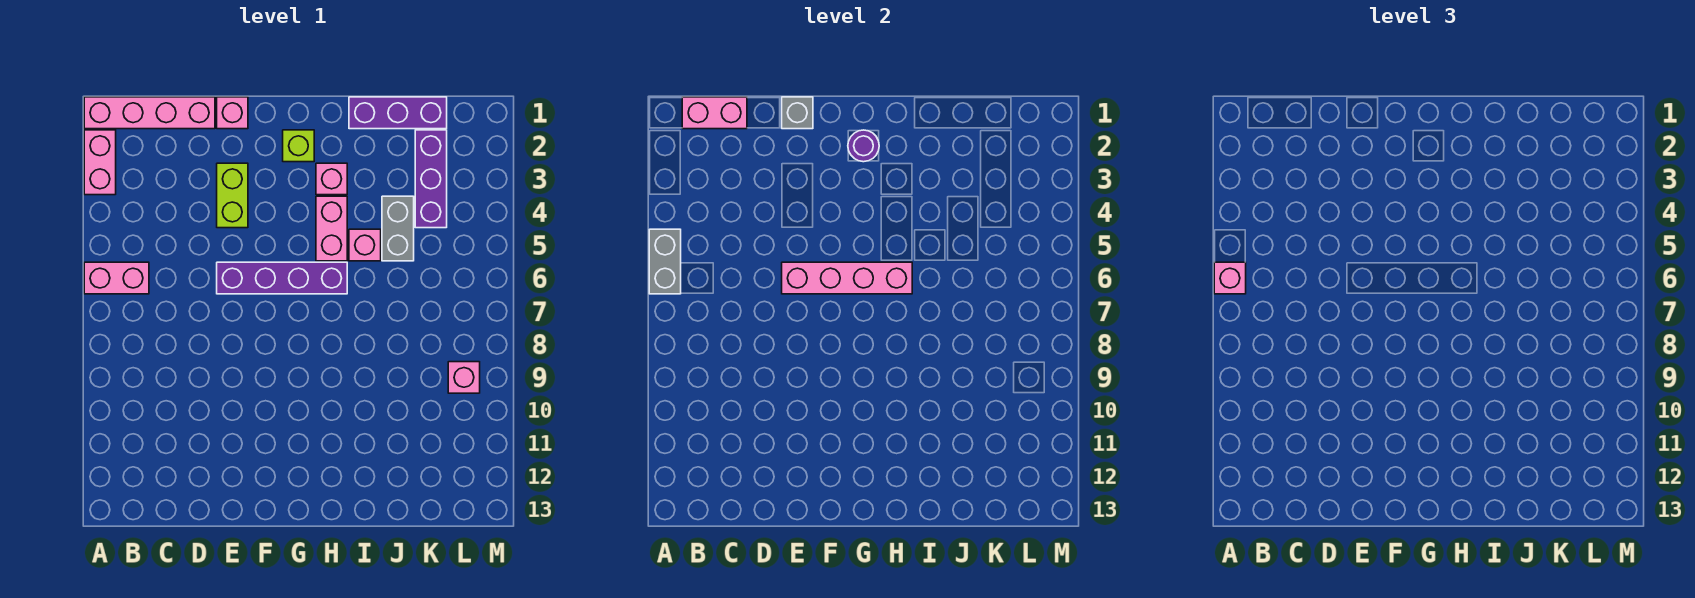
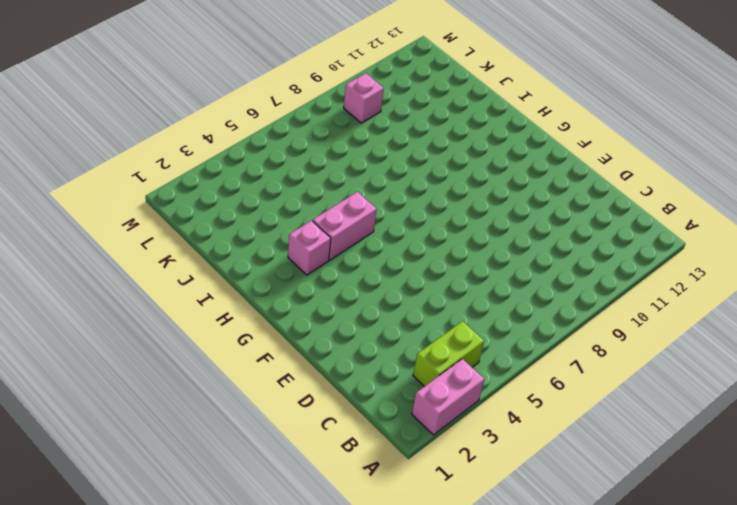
lime 1x2 brick [413,321,484,386] -> lime 1x2 brick moved to [217,163,248,228]
none -> pink 1x4 brick [84,97,215,129]
none -> pink 1x2 brick [84,262,149,294]
none -> pink 1x1 brick [217,97,248,129]

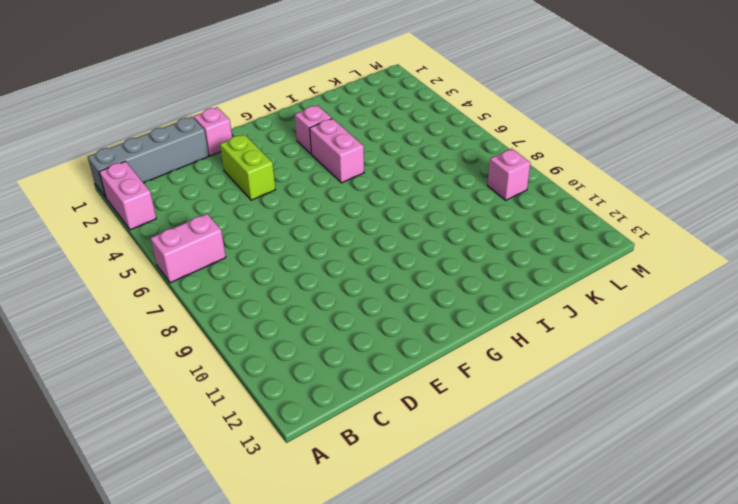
grey 1x4 brick [88,117,209,198] -> pink 1x4 brick [84,97,215,129]
none -> purple 1x4 brick [217,262,347,294]
none -> lime 1x1 brick [283,130,314,162]
none -> purple 1x3 brick [349,97,447,129]

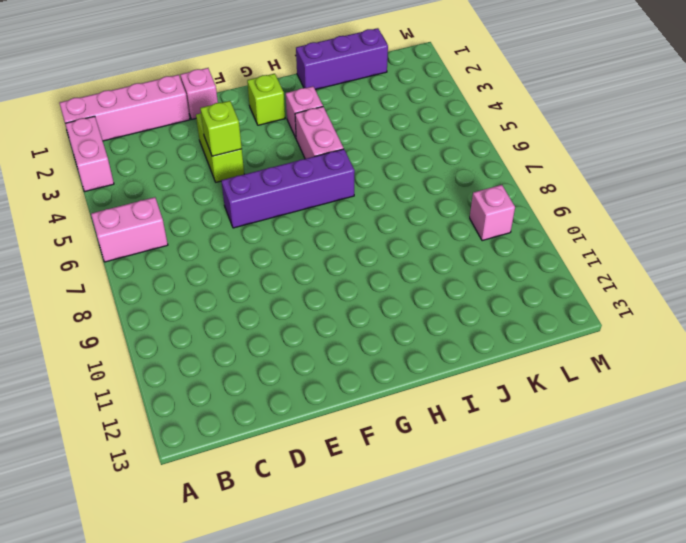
lime 1x1 brick [200,101,242,156] -> none
none -> pink 1x1 brick [349,229,381,261]
none -> grey 1x2 brick [382,196,414,261]
none -> purple 1x3 brick [415,130,447,228]

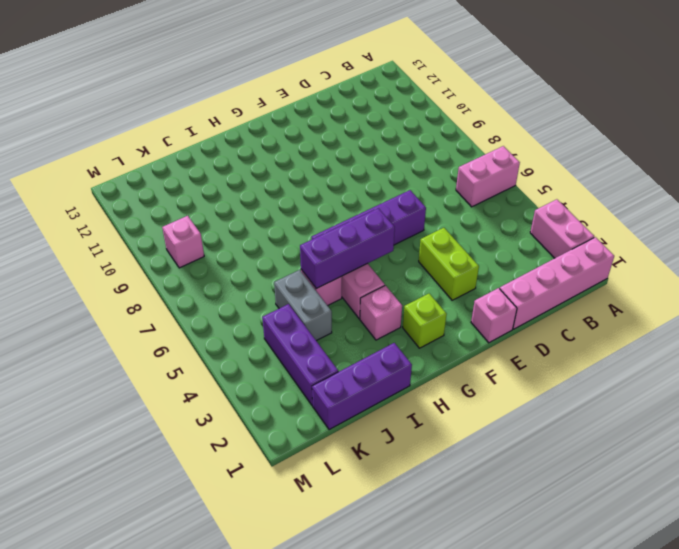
purple 1x3 brick [300,208,395,289] -> none
none -> grey 1x2 brick [649,229,681,294]
none -> pink 1x2 brick [682,97,747,129]
none -> grey 1x1 brick [782,97,813,129]

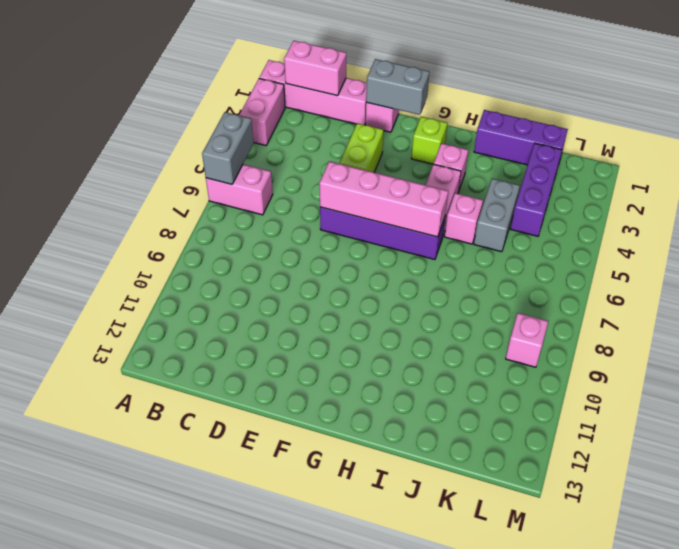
grey 1x2 brick [366,59,429,115] -> grey 1x1 brick [782,97,813,129]
none -> purple 1x1 round brick [848,130,879,162]
none -> pink 1x1 brick [1214,262,1246,294]

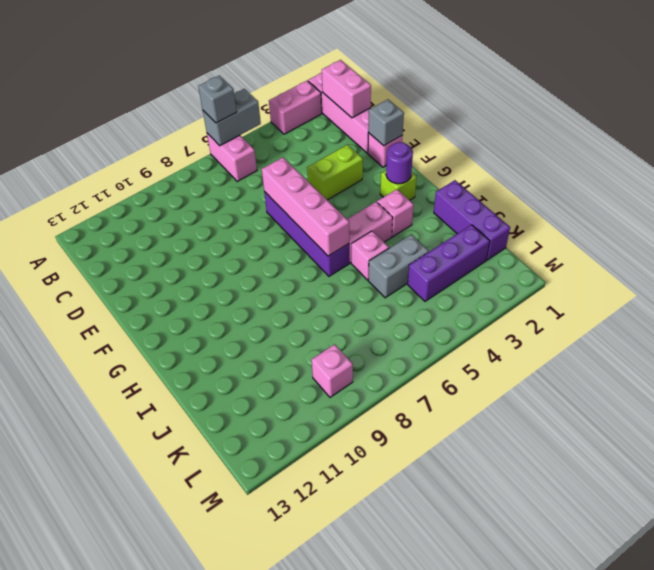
grey 1x1 brick [198,75,237,123] -> pink 1x1 brick [1214,262,1246,294]

